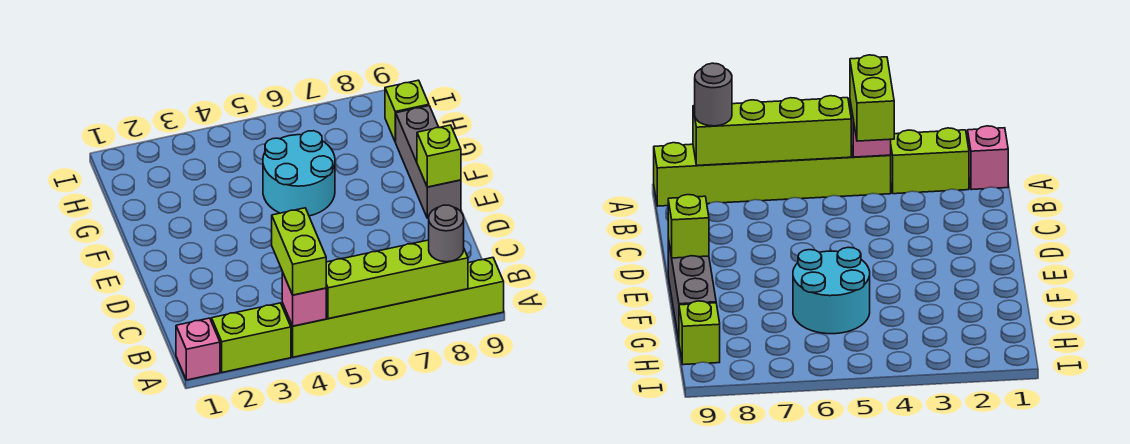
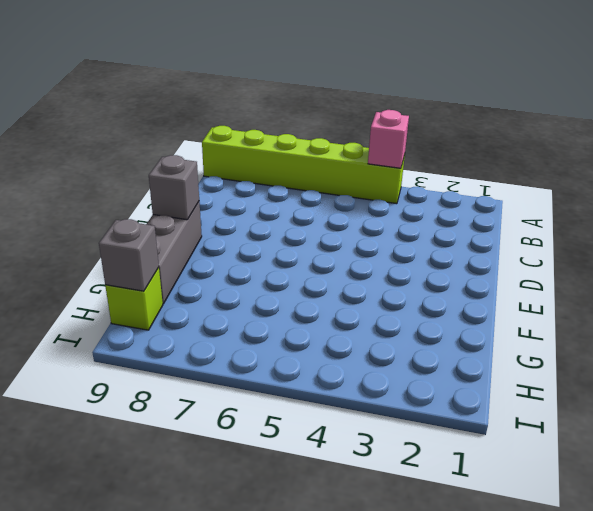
grey 1x1 brick [149,155,199,220] -> lime 1x1 brick [417,125,461,187]
grey 1x1 brick [99,219,159,291] -> none
none -> pink 1x1 brick [176,318,220,380]
none -> lime 1x2 brick [212,303,291,372]

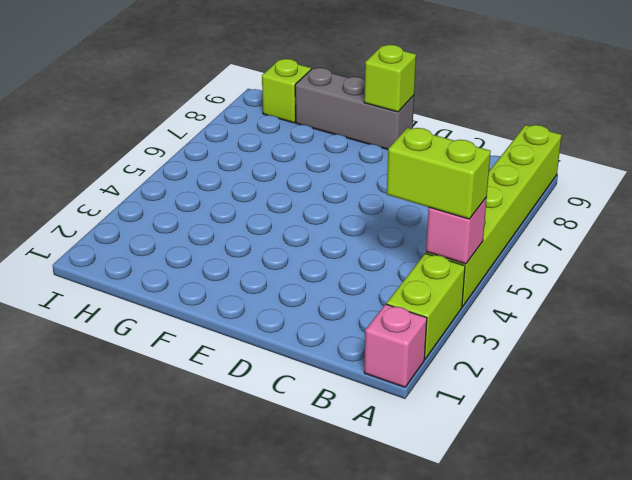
none -> cyan 2x2 round brick [263,131,335,216]
none -> lime 1x4 brick [326,240,468,319]

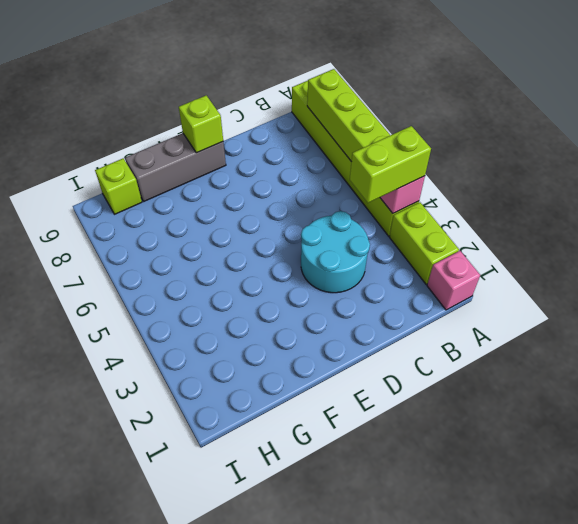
cyan 2x2 round brick [301,211,370,293] -> cyan 2x2 round brick moved to [263,131,335,216]
none -> grey 1x1 round brick [429,205,464,262]

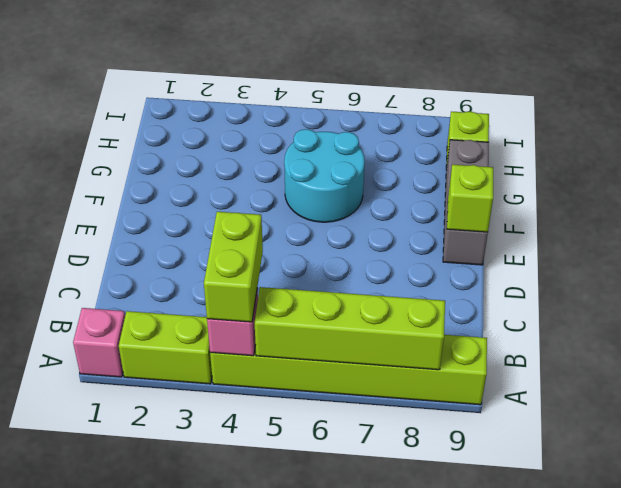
none -> grey 1x1 round brick [429,205,464,262]

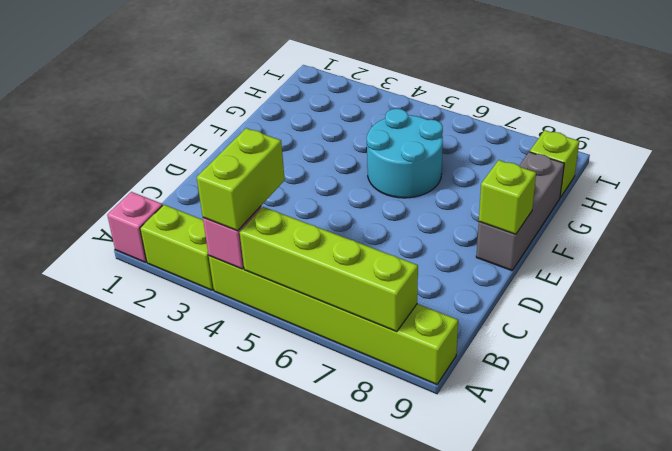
none -> grey 1x1 round brick [429,205,464,262]

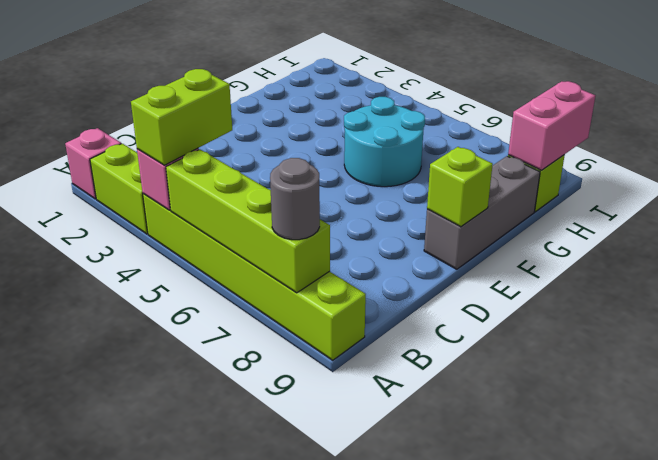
pink 1x2 brick [508,81,595,170] -> none

